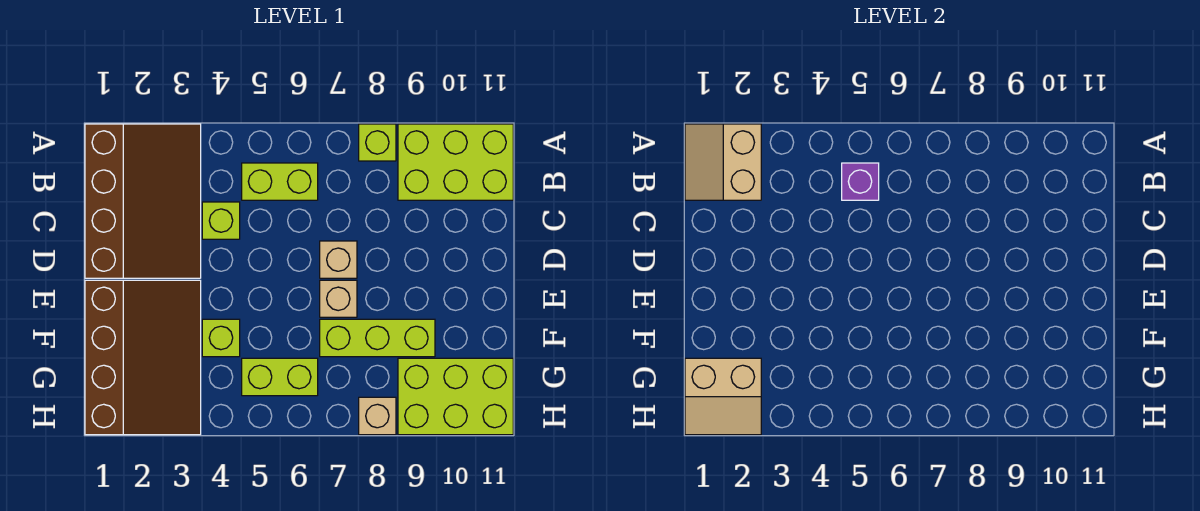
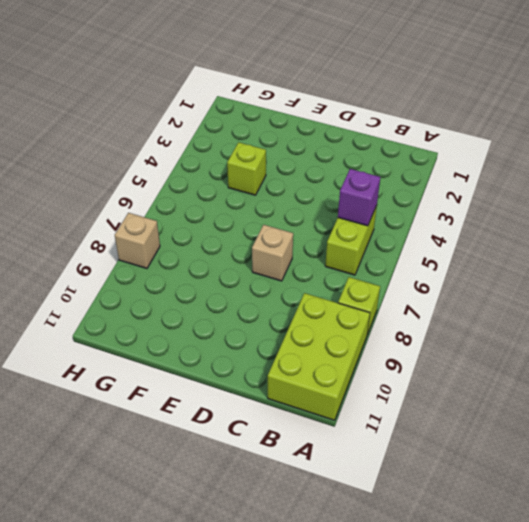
none -> brown 3x4 slope [85,124,201,278]
none -> lime 1x1 brick [202,202,240,239]
none -> brown 3x4 slope [85,280,201,435]

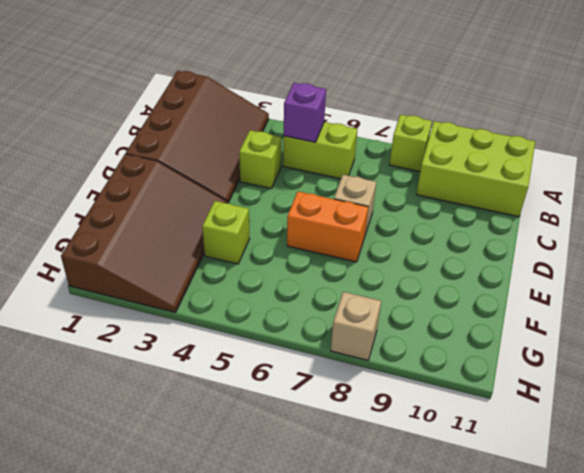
orange 1x2 brick [287,192,368,262] -> tan 1x1 brick [320,280,357,317]
none -> lime 1x3 brick [320,319,435,357]
none -> lime 1x2 brick [242,358,318,396]
none -> lime 2x3 brick [398,358,513,435]

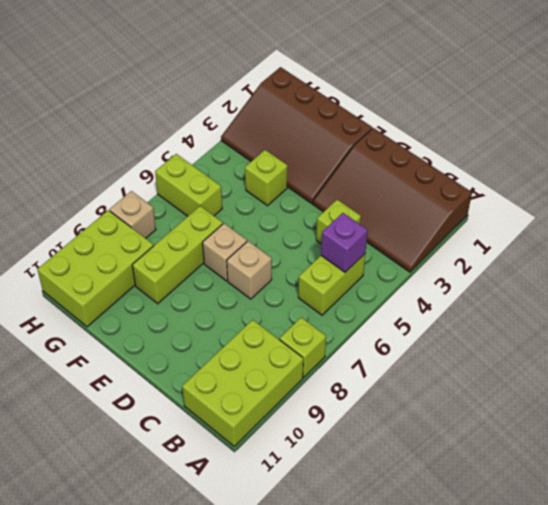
lime 1x2 brick [155,154,222,216] -> lime 1x2 brick turned to [242,358,318,396]
none -> tan 2x2 slope [685,124,761,200]
none -> tan 2x2 slope [685,358,761,435]

